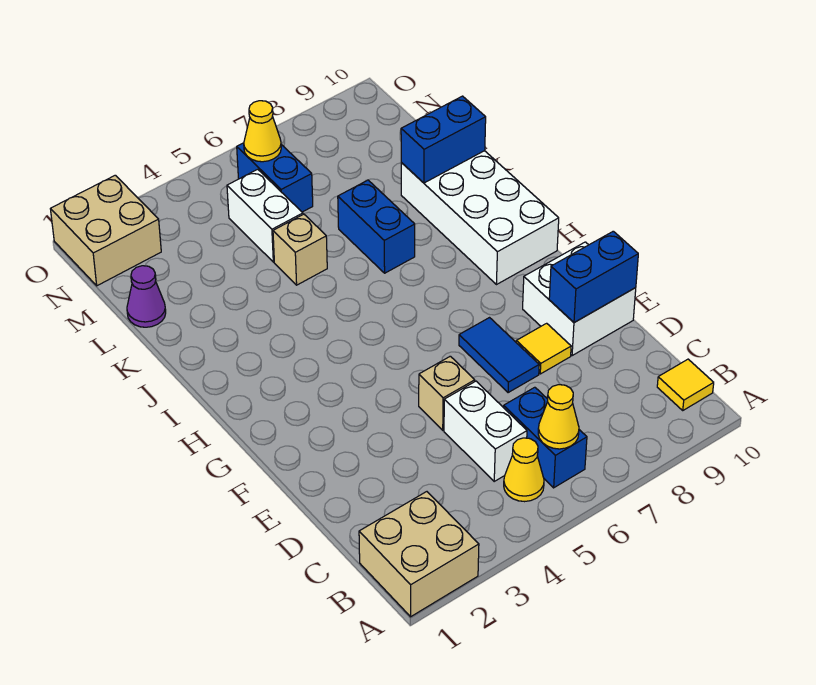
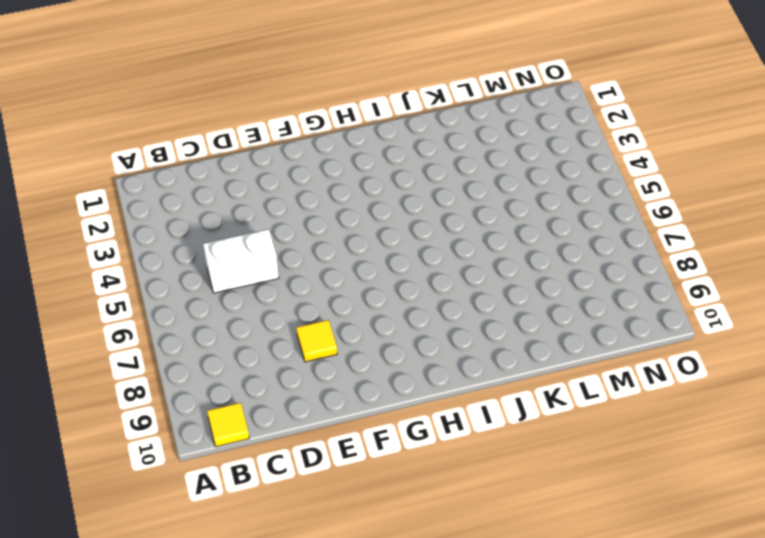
none -> tan 2x2 brick [359,492,479,617]
none -> yellow 1x1 cone [504,438,544,502]
none -> blue 1x2 brick [504,387,587,488]

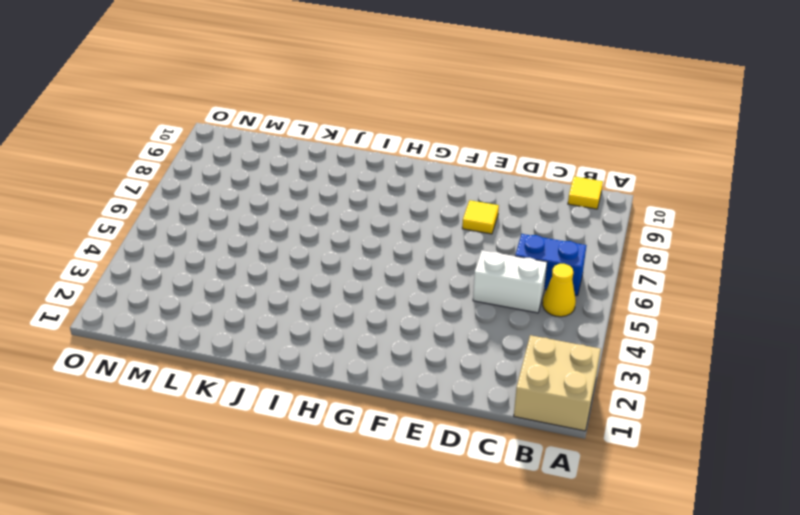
none -> tan 1x1 brick [419,356,475,430]
none -> blue 1x2 tile [459,318,539,393]
none -> white 2x2 brick [523,242,636,356]

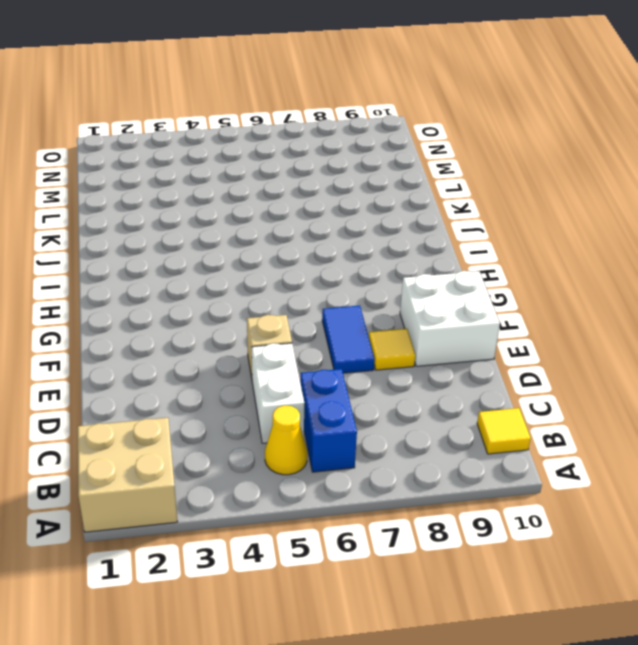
none -> white 2x4 brick [401,151,559,285]
none -> blue 1x2 brick [338,180,415,273]
none -> tan 1x1 brick [273,214,327,285]

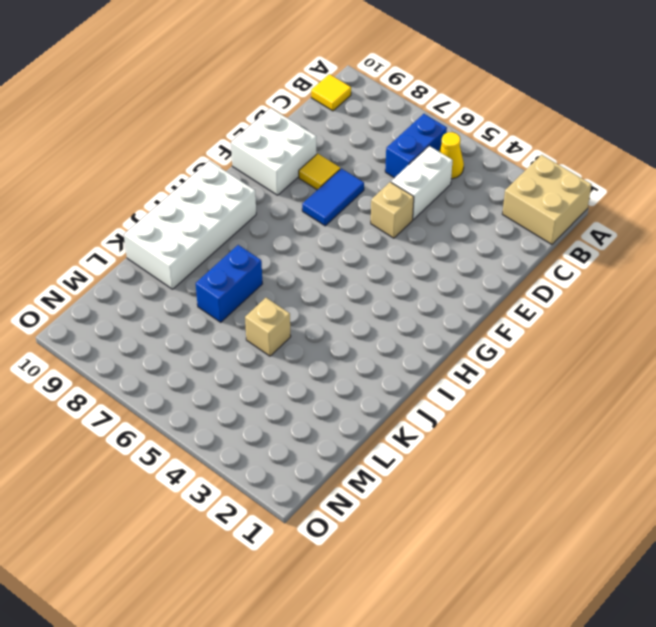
none -> purple 1x1 cone [127,266,166,327]
none -> white 1x2 brick [227,169,303,262]
none -> blue 1x2 brick [237,143,313,212]

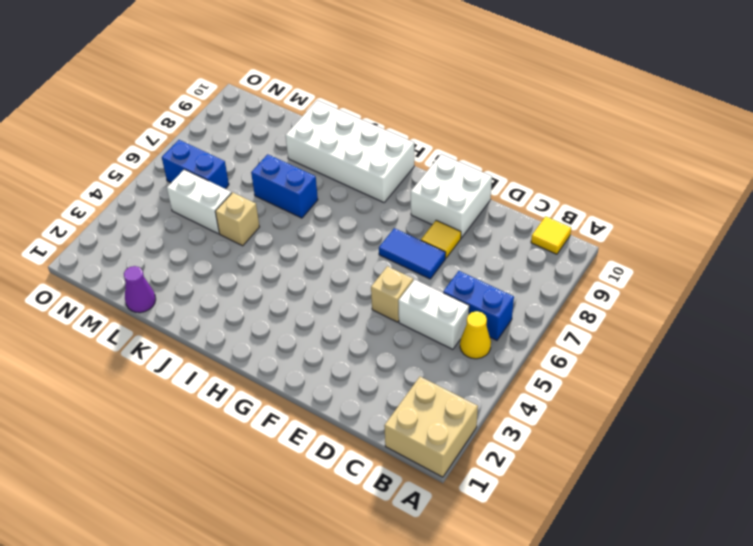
none -> tan 2x2 brick [51,175,161,286]
none -> yellow 1x1 cone [538,385,579,449]
none -> blue 1x2 brick [549,231,638,323]

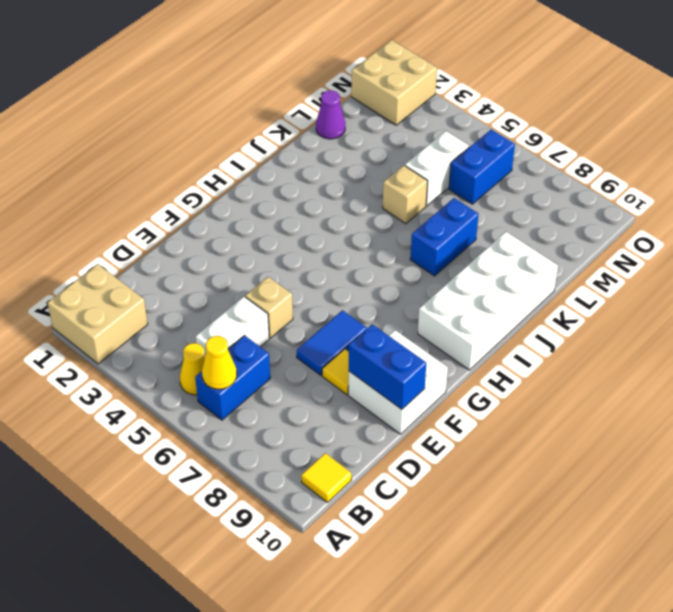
none -> blue 1x2 brick [401,96,486,183]
none -> yellow 1x1 cone [244,101,281,162]

